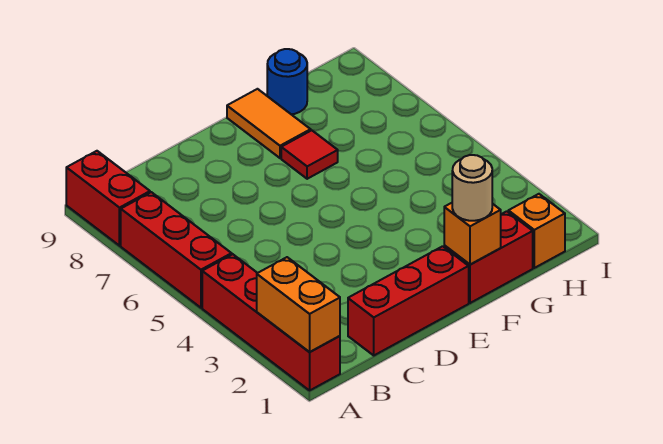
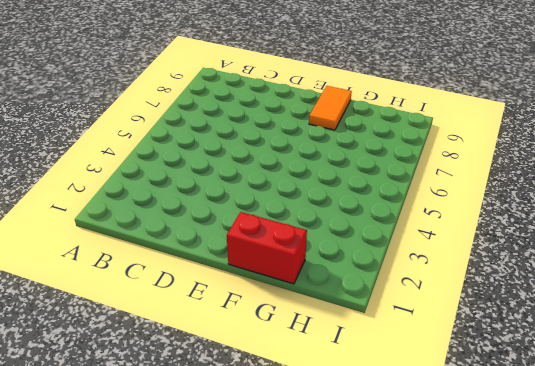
none -> red 1x4 brick [202,254,340,390]
none -> red 1x3 brick [121,192,232,308]
none -> red 1x2 brick [66,151,150,246]

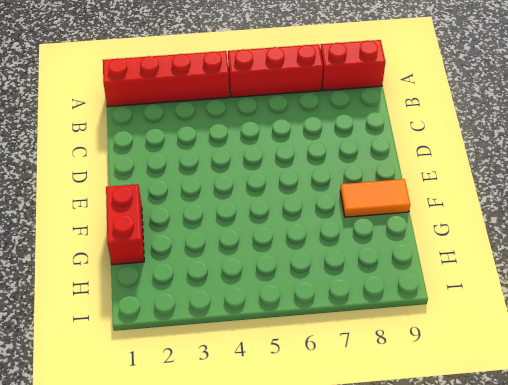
none -> red 1x3 brick [348,246,469,355]
none -> red 1x1 tile [281,130,338,179]
none -> blue 1x1 round brick [267,49,307,114]

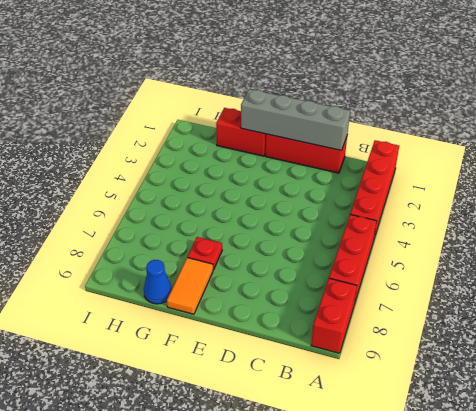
grey 1x4 brick [241,89,350,150] -> orange 1x1 brick [444,203,501,264]
red 1x1 plate [188,237,222,270] -> red 1x1 tile [281,130,338,179]
blue 1x1 cone [144,260,172,304] -> blue 1x1 round brick [267,49,307,114]
none -> orange 1x1 brick [508,194,565,268]
none -> orange 1x2 brick [257,257,340,352]
none -> tan 1x1 round brick [452,155,492,221]

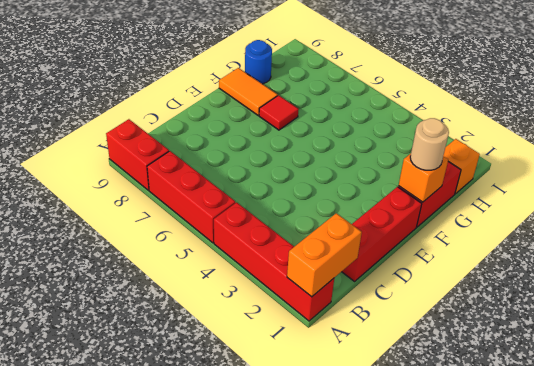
orange 1x2 brick [287,213,362,297] -> orange 1x2 brick turned to [257,257,340,352]

